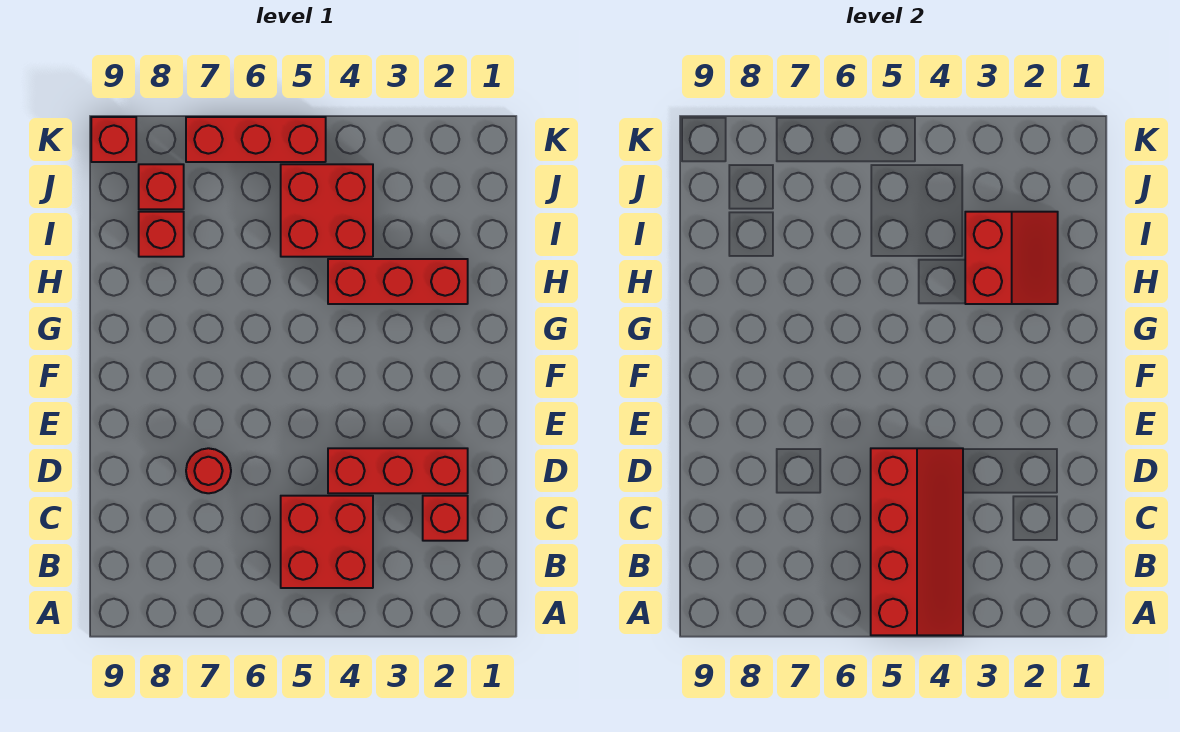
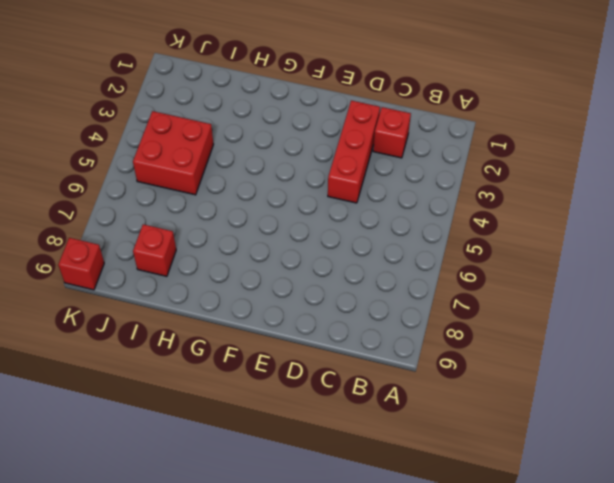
none -> red 2x2 brick [281,496,373,588]
none -> red 1x1 round brick [186,448,231,493]
none -> red 1x3 brick [328,259,468,304]

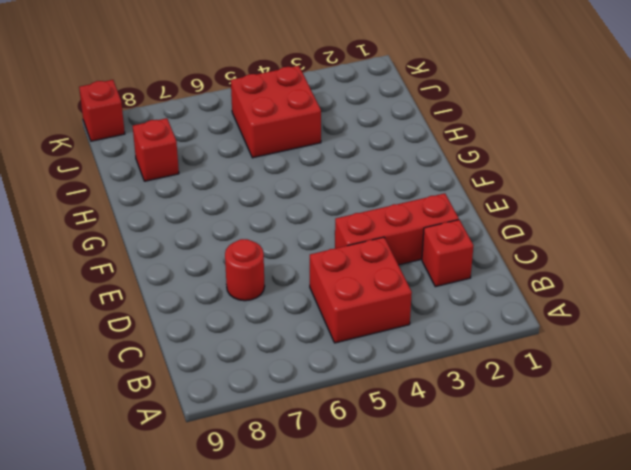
none -> red 1x3 brick [328,259,468,304]
none -> red 1x1 brick [139,164,184,209]
none -> red 1x3 brick [186,117,326,162]

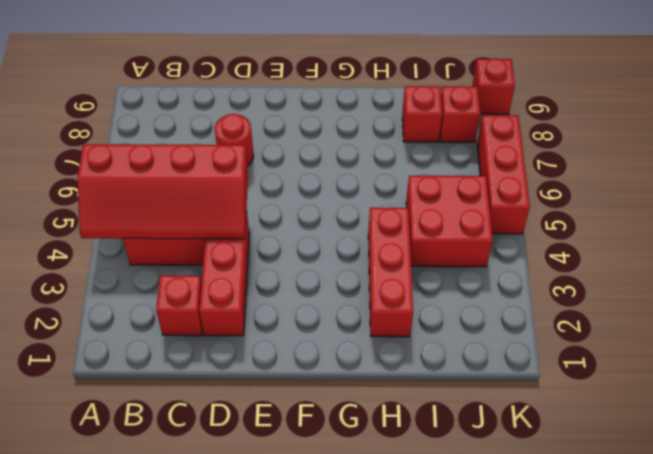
none -> red 2x2 slope [965,212,1058,304]

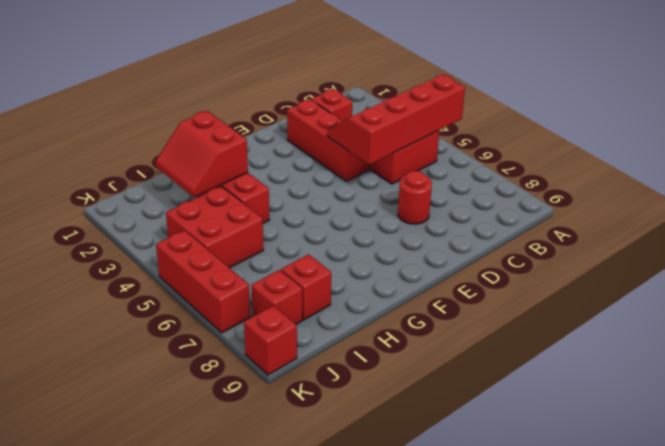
red 2x2 slope [156,111,248,197] -> red 2x2 slope turned to [965,212,1058,304]

